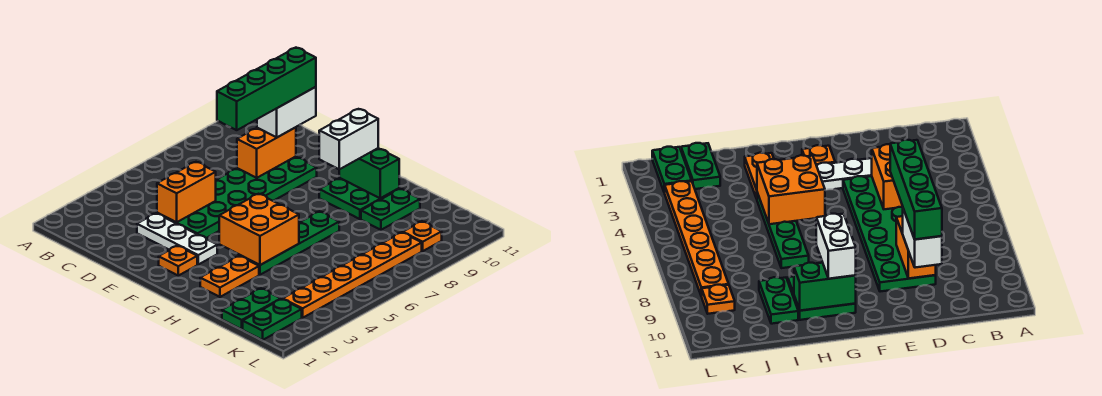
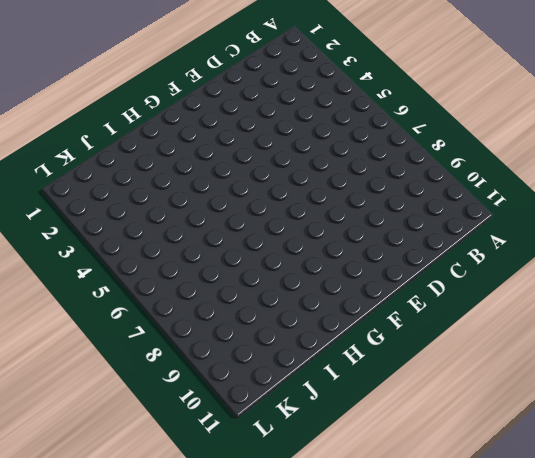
none -> white 1x3 plate [137,213,217,264]
none -> green 2x6 plate [157,157,317,238]
none -> orange 1x1 plate [159,246,197,276]

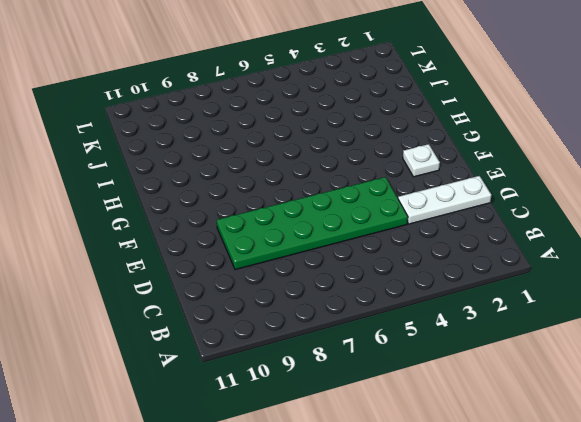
white 1x3 plate [398,176,491,224] -> white 1x3 plate turned to [137,213,217,264]
white 1x1 plate [403,144,440,177] -> orange 1x1 plate [159,246,197,276]
none -> green 2x2 plate [319,178,399,219]
none -> orange 1x2 plate [200,256,259,297]
none -> green 1x4 plate [240,211,339,275]

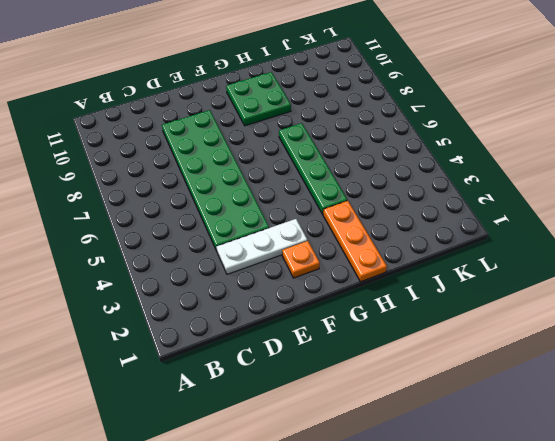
orange 1x3 plate [323,201,387,282] -> orange 1x2 plate [200,256,259,297]
none -> green 1x2 plate [361,189,420,230]
none -> green 1x2 plate [222,289,281,329]
none -> green 1x2 plate [243,299,302,340]

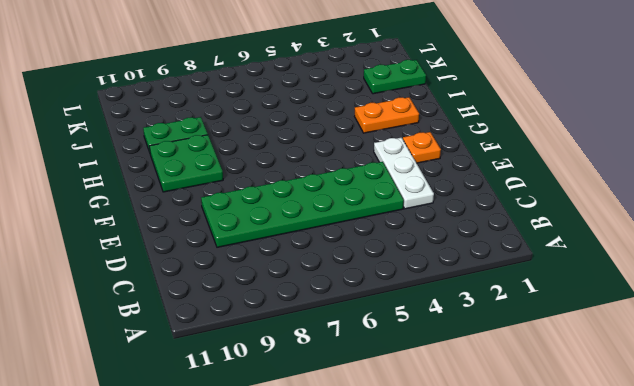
none -> green 1x4 plate [240,211,339,275]
none -> green 1x2 plate [243,299,302,340]
none -> orange 1x6 plate [283,232,422,318]

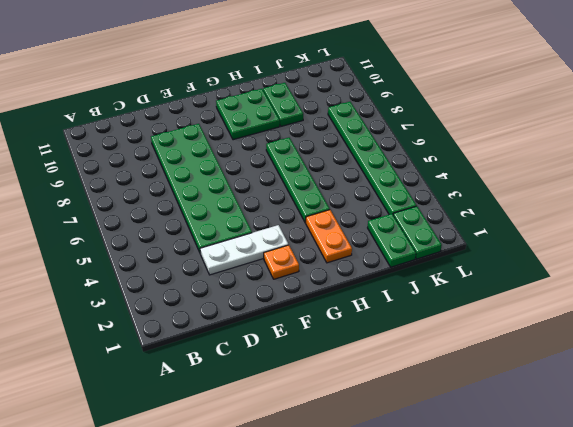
green 1x6 plate [328,102,417,214] -> orange 1x6 plate [283,232,422,318]
none -> orange 1x1 plate [403,221,442,251]
none -> orange 1x2 brick [157,162,216,222]
none -> orange 1x2 brick [237,127,296,178]

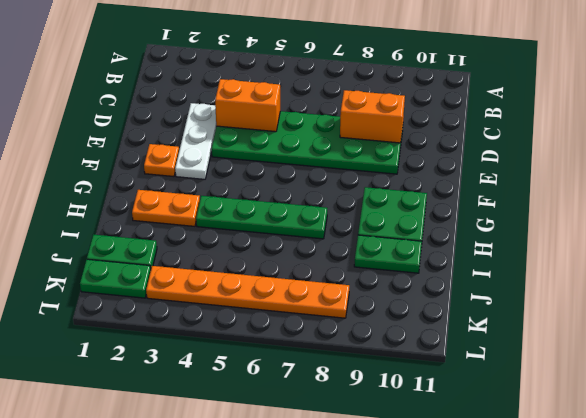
none -> orange 1x1 plate [403,221,442,251]
none -> orange 2x2 brick [219,194,299,265]
none -> green 1x2 brick [339,148,399,198]

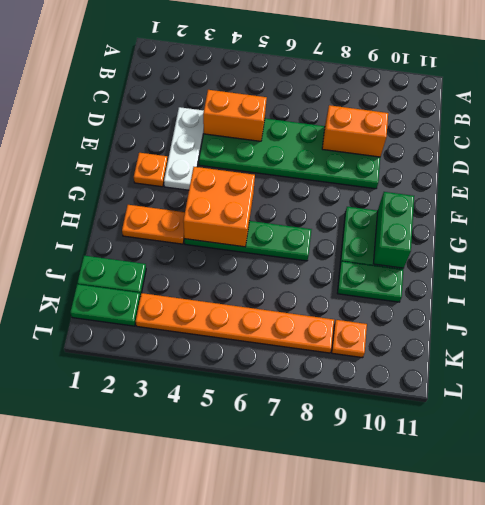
none -> white 1x2 brick [257,87,316,137]
none -> white 1x2 brick [319,109,378,170]
none -> green 1x4 brick [217,48,316,130]

